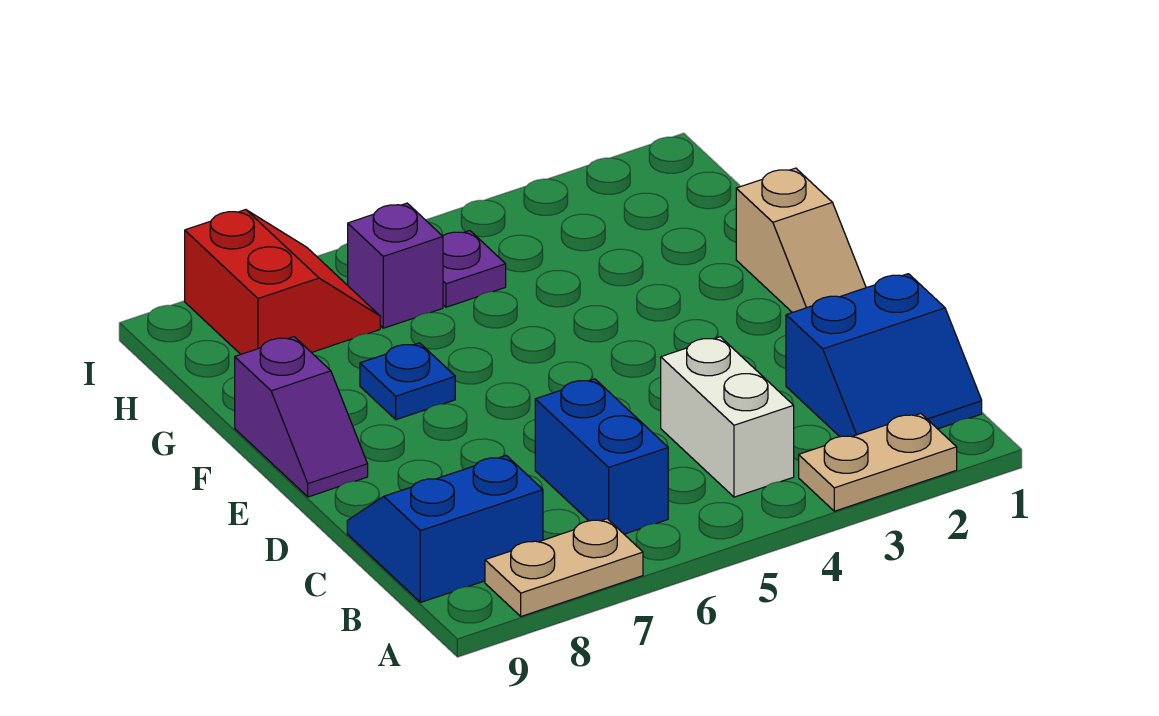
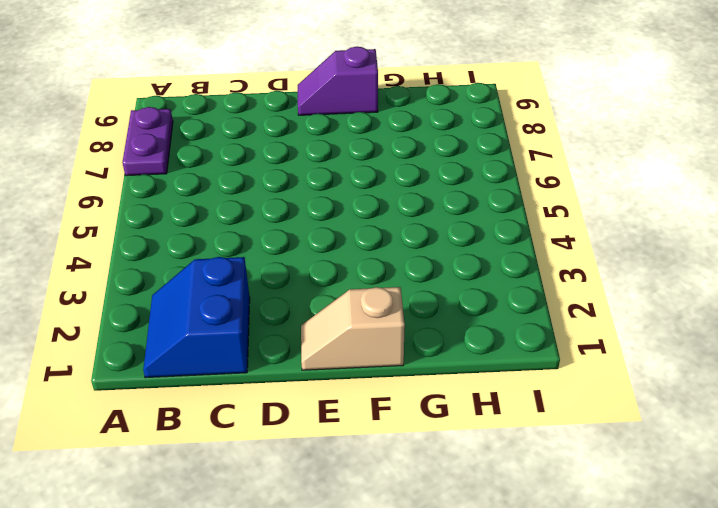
purple 1x2 plate [123,107,173,176] -> tan 1x2 plate [485,519,643,616]
none -> tan 1x2 plate [799,414,957,511]
none -> white 1x2 brick [661,337,794,497]
none -> blue 1x2 brick [535,379,668,534]

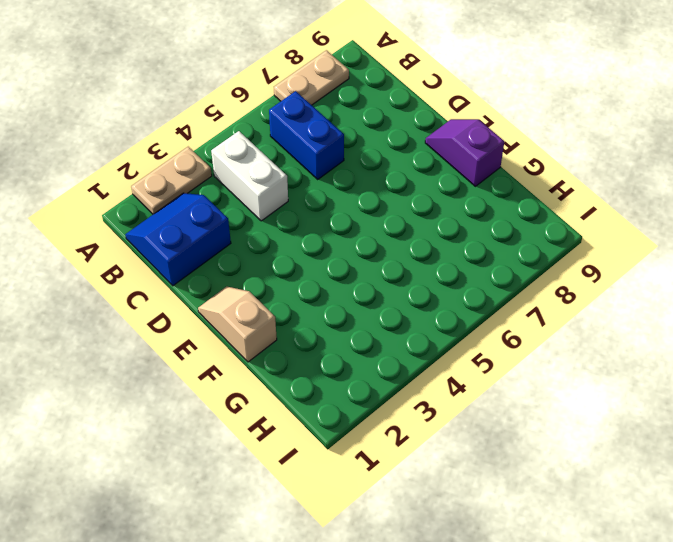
none -> blue 2x2 slope [347,456,543,602]
none -> blue 1x1 plate [360,343,455,420]
none -> purple 1x1 plate [443,231,506,307]

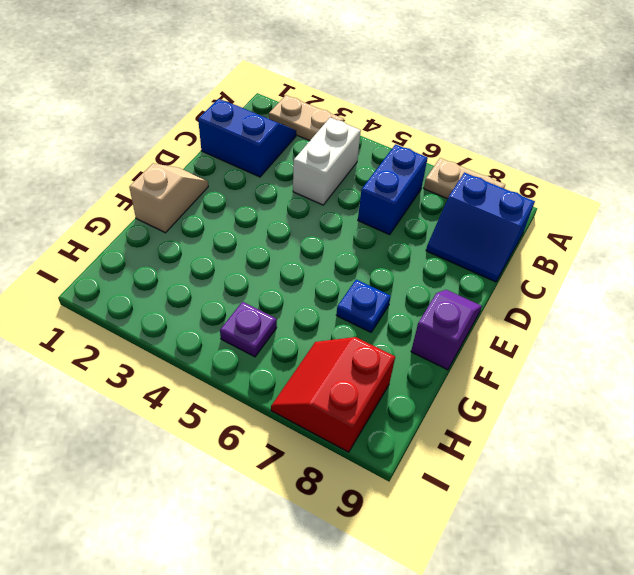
none -> purple 1x1 brick [348,203,443,328]

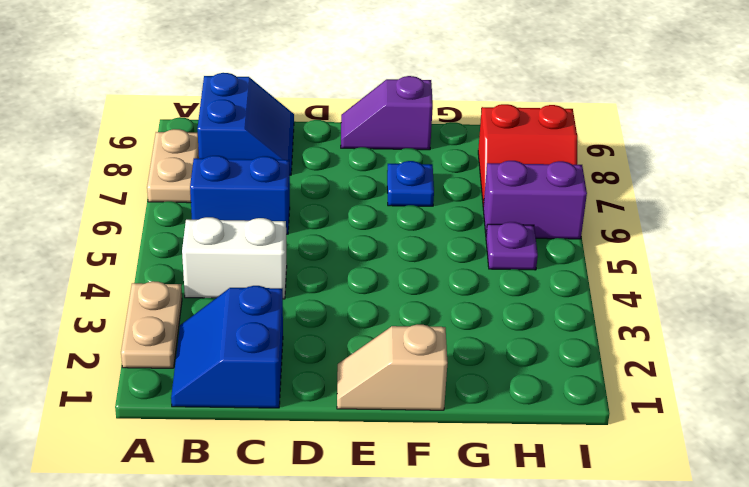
purple 1x2 brick [483,161,587,239] -> purple 1x1 brick [348,203,443,328]

